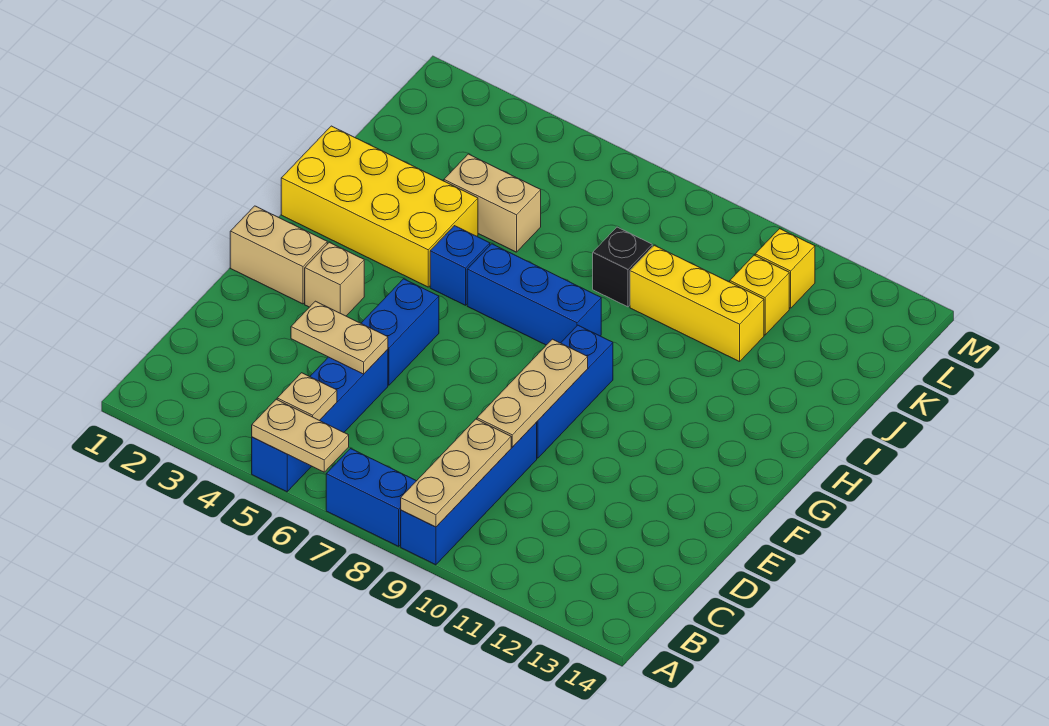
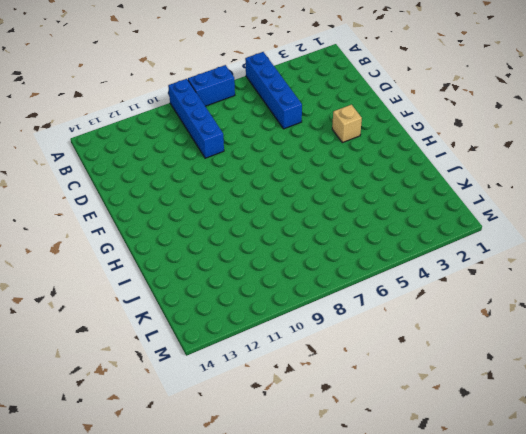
none -> blue 1x2 brick [361,279,439,385]
none -> blue 1x3 brick [536,325,613,458]
none -> tan 1x2 brick [230,206,327,304]

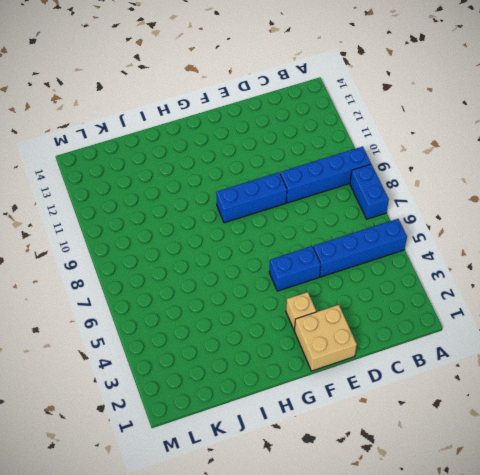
tan 2x2 brick [294,305,357,371] -> tan 1x2 brick [230,206,327,304]
none -> yellow 2x4 brick [281,126,478,287]
none -> blue 1x1 brick [430,226,490,305]
none -> blue 1x3 brick [467,244,601,345]

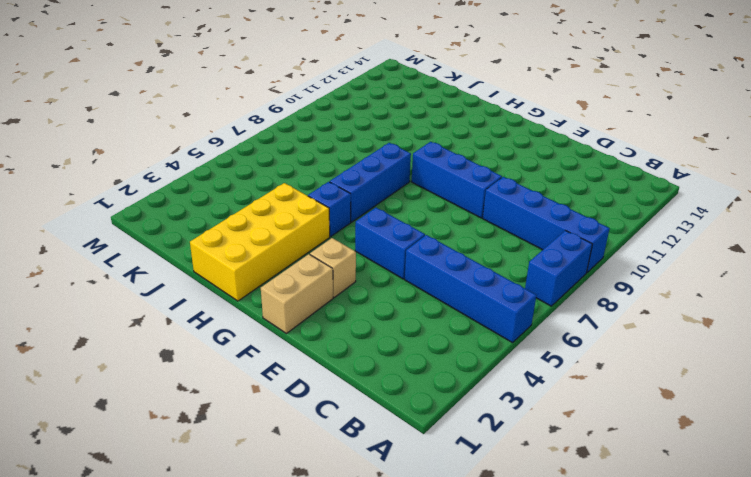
none -> tan 1x2 brick [444,154,541,252]
none -> black 1x1 brick [593,227,652,307]
none -> yellow 1x3 brick [630,245,764,362]

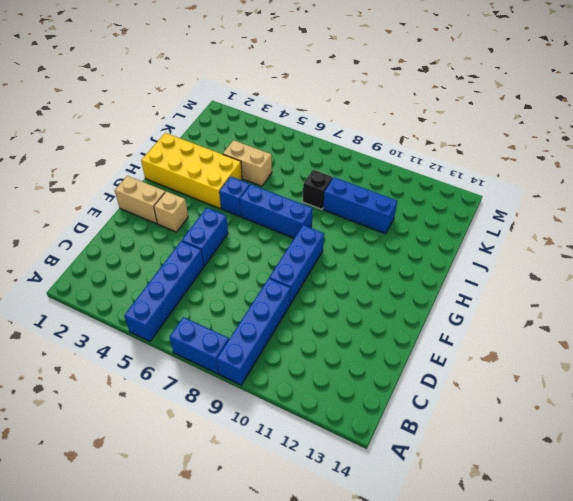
blue 1x3 brick [323,177,397,234] -> yellow 1x3 brick [630,245,764,362]
none -> yellow 1x1 brick [730,255,789,335]
none -> yellow 1x1 brick [755,229,815,308]
none -> tan 1x2 plate [252,399,349,472]

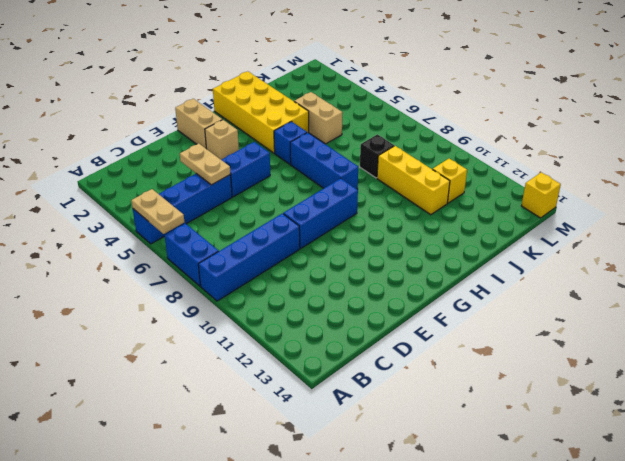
yellow 1x1 brick [521,172,561,218] -> yellow 1x1 brick moved to [755,229,815,308]
none -> tan 1x3 plate [401,419,511,527]
none -> tan 1x1 plate [277,373,337,420]
none -> tan 1x3 plate [477,339,588,447]

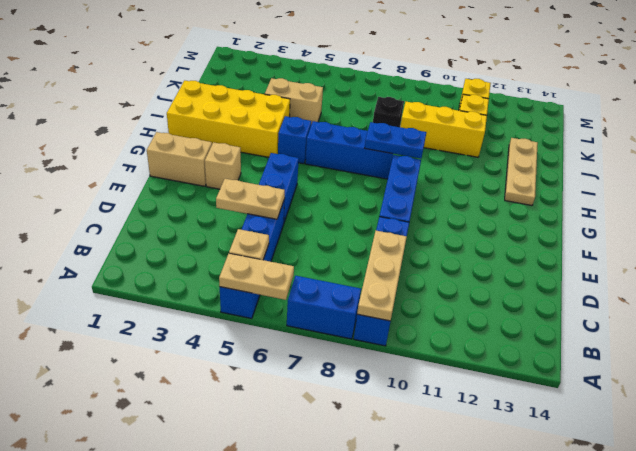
blue 1x2 plate [365,122,426,158] -> none
tan 1x3 plate [505,138,538,205] -> tan 1x3 plate moved to [477,339,588,447]

